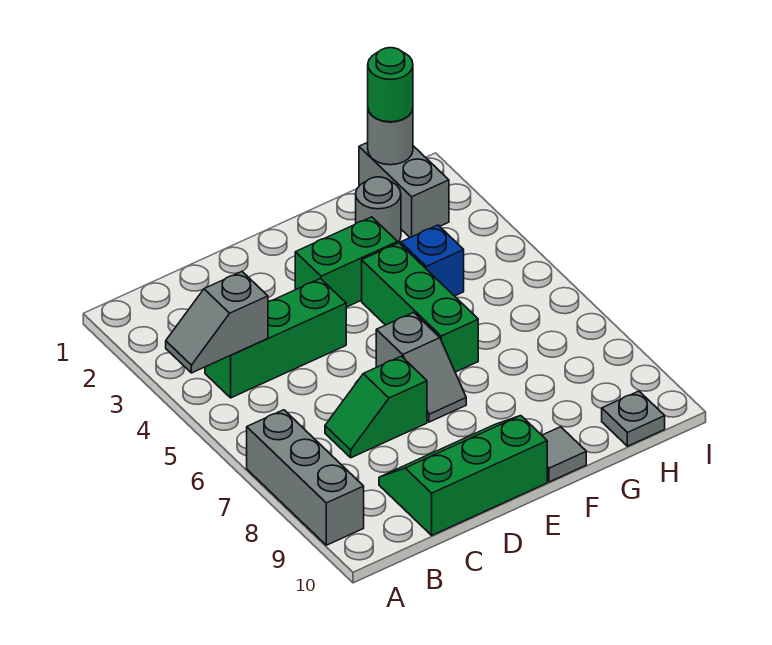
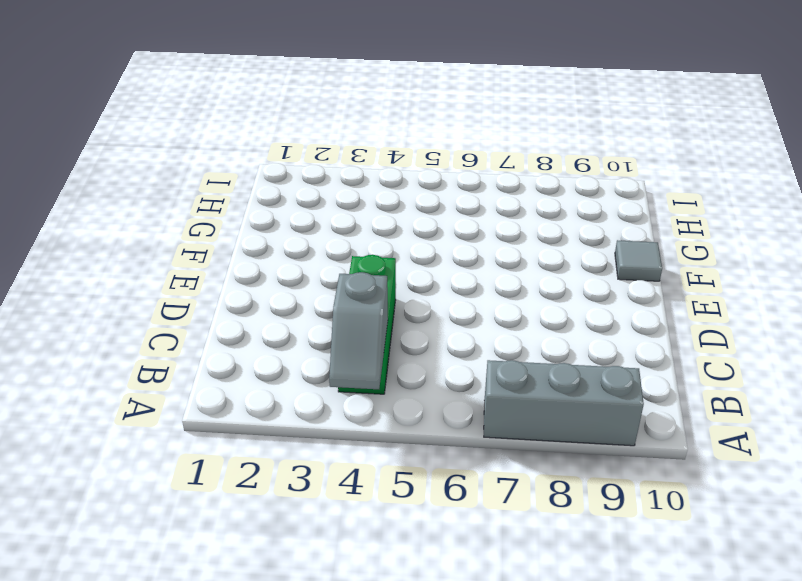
none -> green 1x2 slope [325,356,427,458]
none -> green 2x3 slope [379,416,547,535]
none -> green 1x2 brick [295,217,398,307]

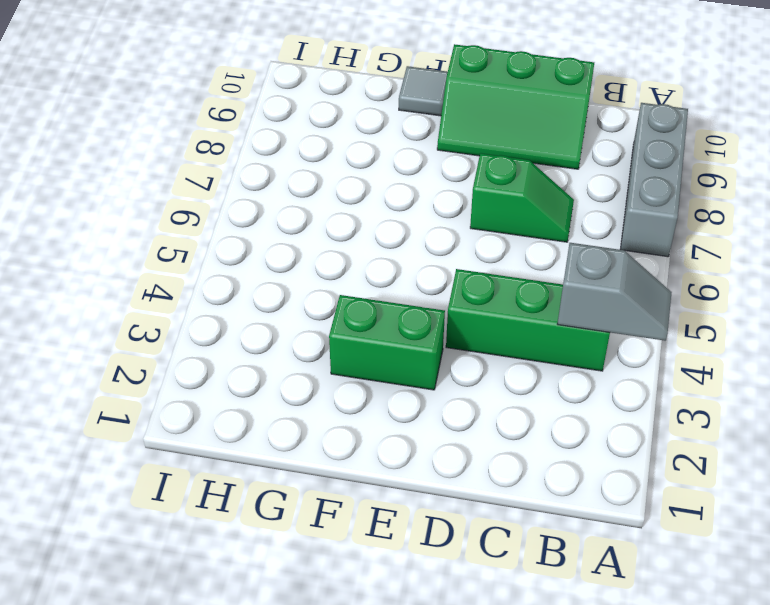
none -> grey 1x2 slope [376,313,466,422]
none -> green 1x3 brick [362,243,478,372]
none -> grey 1x1 round brick [356,177,401,243]

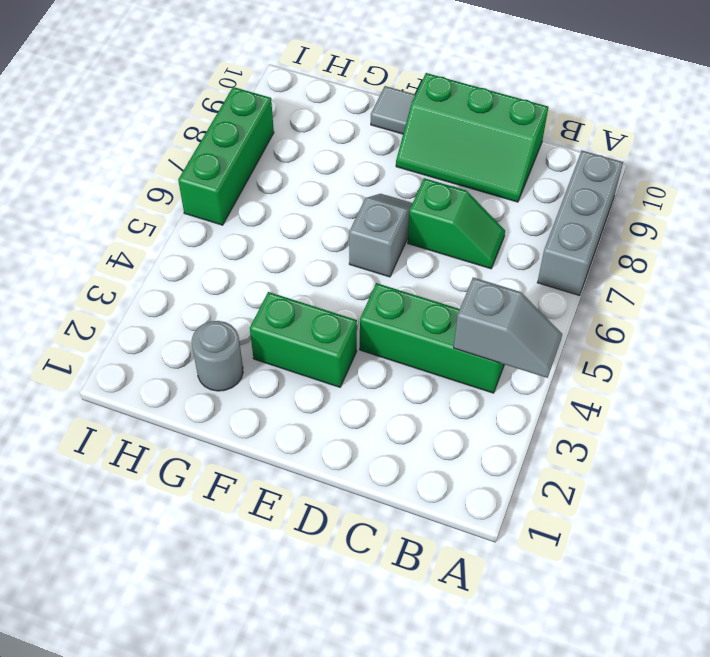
green 1x3 brick [178,87,274,225] -> green 1x3 brick moved to [362,243,478,372]
none -> blue 1x1 brick [401,225,464,296]
none -> grey 1x2 brick [359,142,449,237]
none -> grey 1x1 plate [602,391,665,446]

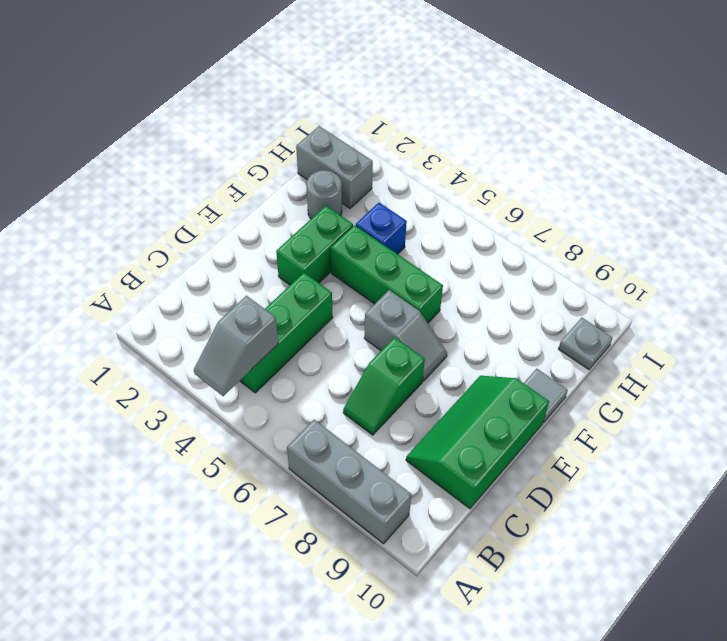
none -> grey 1x1 round brick [368,109,413,165]
none -> green 1x1 round brick [368,48,413,122]

